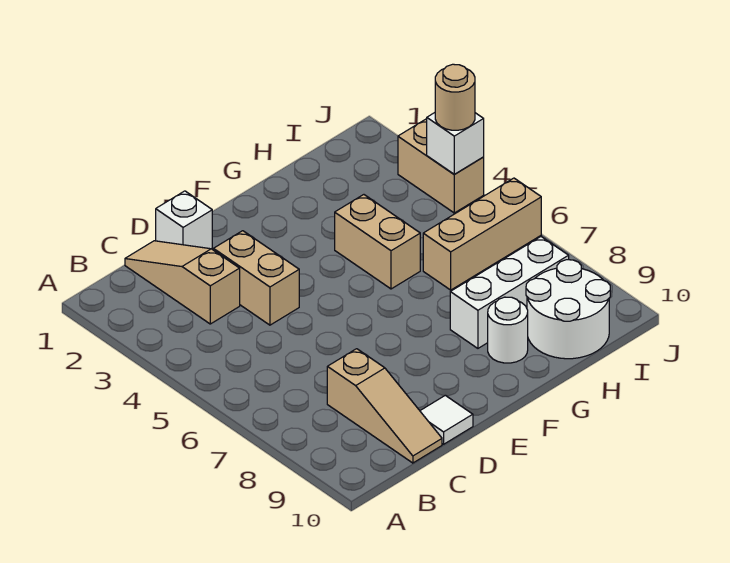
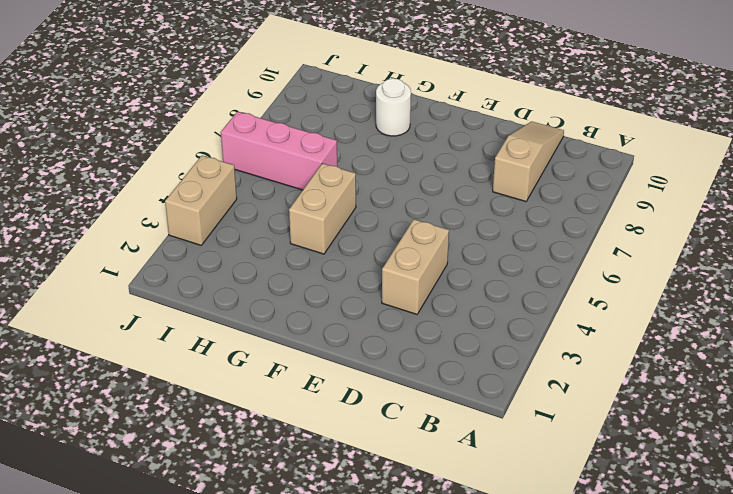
pink 1x3 brick [221,112,337,190] -> tan 1x3 brick [423,178,541,290]
none -> tan 1x3 slope [125,241,240,324]
none -> white 1x1 brick [156,191,212,249]
none -> white 1x1 tile [420,395,473,444]

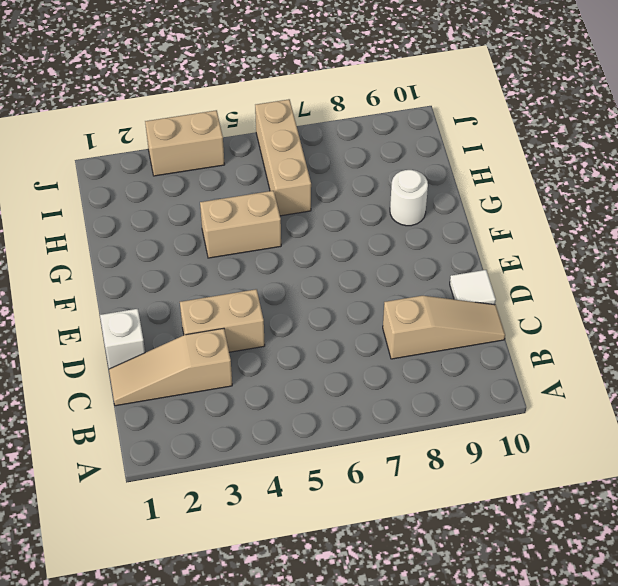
none -> white 1x3 brick [450,237,569,348]
none -> white 2x2 round brick [526,260,610,359]
none -> white 1x1 brick [427,113,484,174]

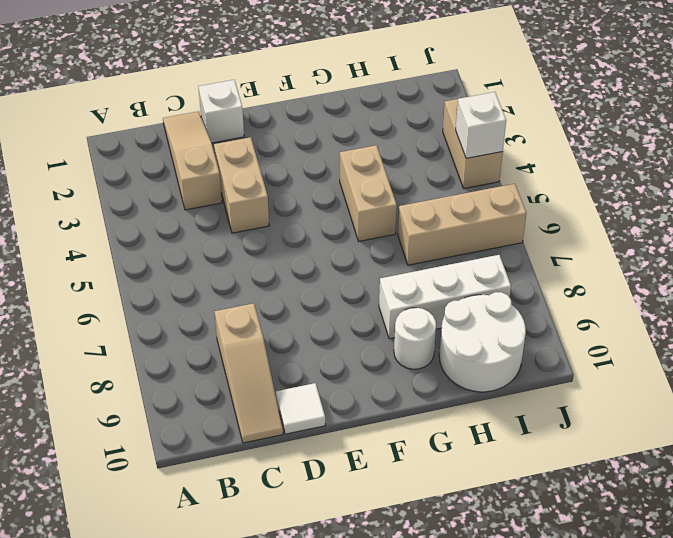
none -> tan 1x1 round brick [435,64,475,130]

